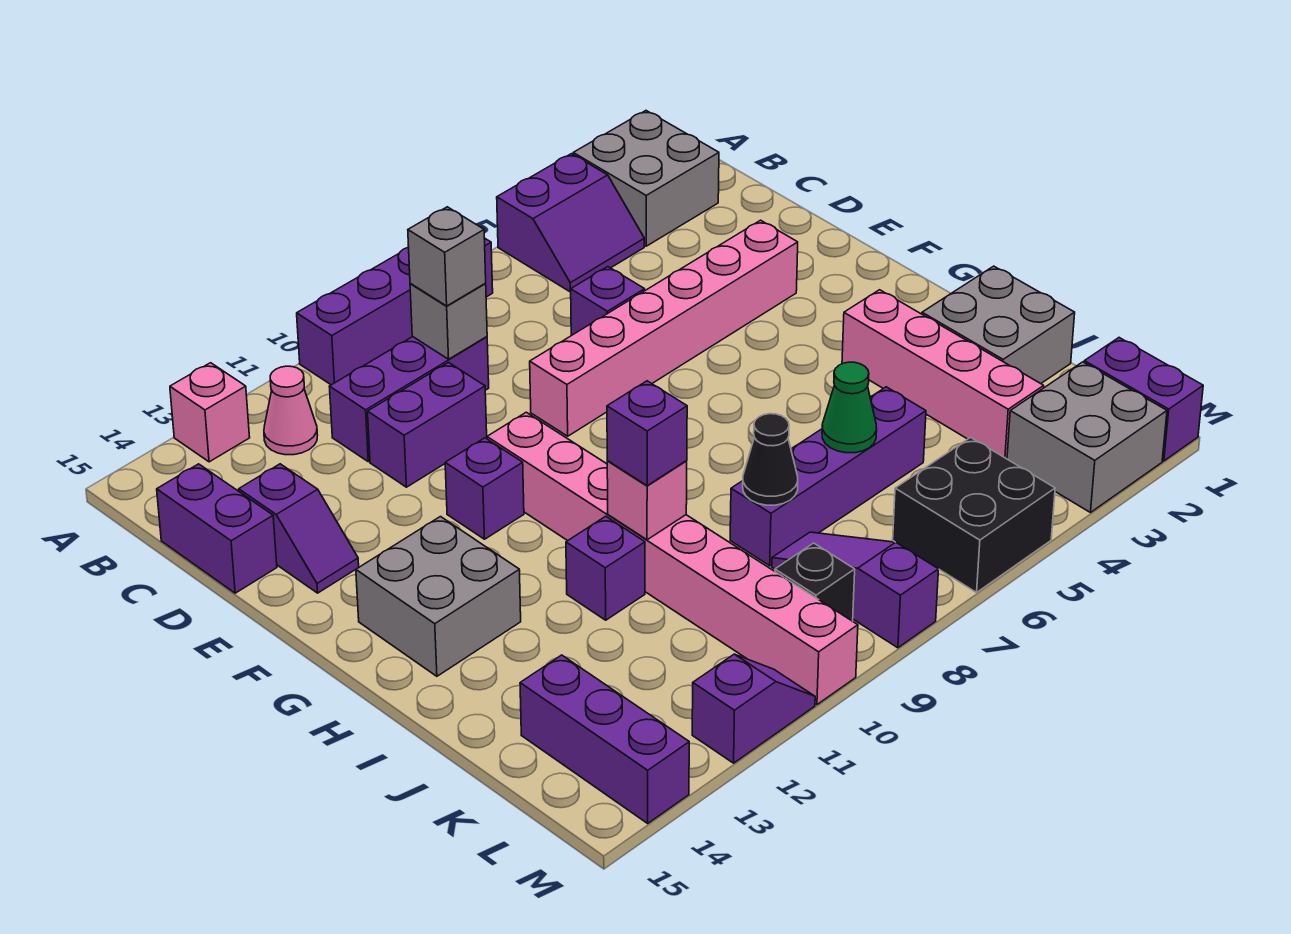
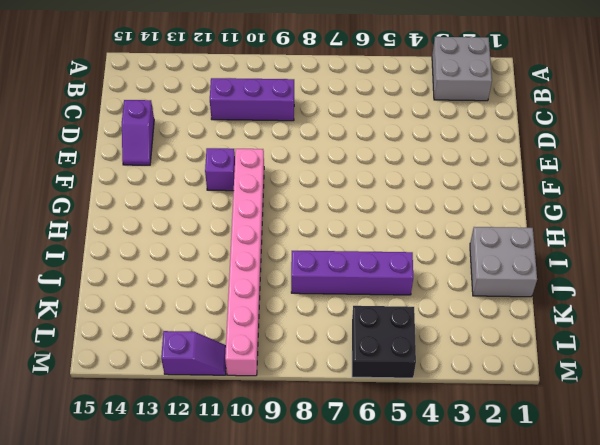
none -> purple 2x2 slope [497,154,644,292]
none -> purple 1x4 brick [297,238,493,385]
none -> pink 1x1 brick [170,363,250,462]
none -> pink 1x1 cone [264,366,318,455]

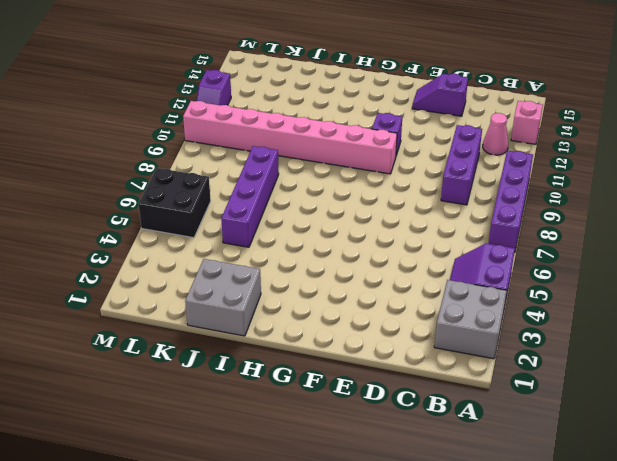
none -> purple 1x2 brick [157,464,277,593]
none -> purple 1x1 brick [571,267,645,335]
none -> purple 1x2 brick [368,363,487,487]
none -> pink 1x6 brick [530,220,798,436]

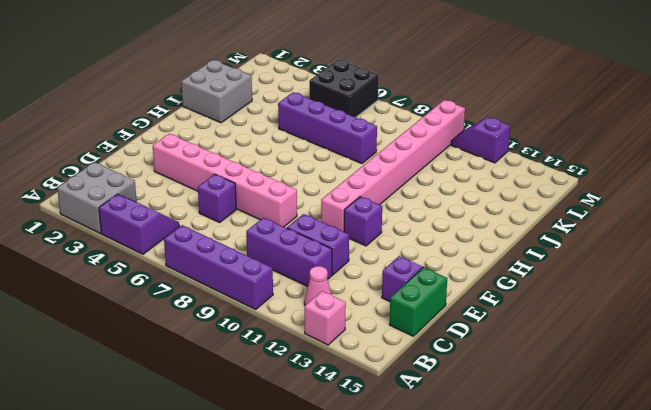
green 1x2 brick [389,268,447,336] -> purple 1x2 brick [157,464,277,593]
none -> grey 2x2 brick [356,517,521,676]
none -> pink 1x4 brick [842,290,1044,459]
none -> purple 1x1 brick [566,516,645,620]
none -> purple 1x3 slope [772,532,939,648]

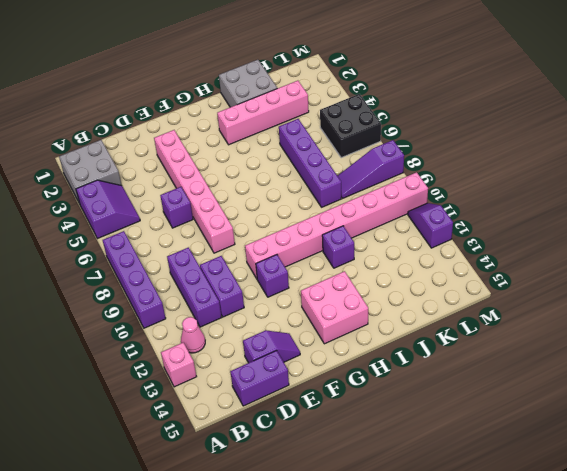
pink 2x2 brick [301,271,368,344] -> grey 2x2 brick [356,517,521,676]
none -> purple 1x3 brick [520,655,689,823]
none -> purple 1x2 brick [1084,338,1203,461]
none -> grey 2x2 brick [1007,362,1167,512]
none -> black 1x1 brick [775,543,855,621]

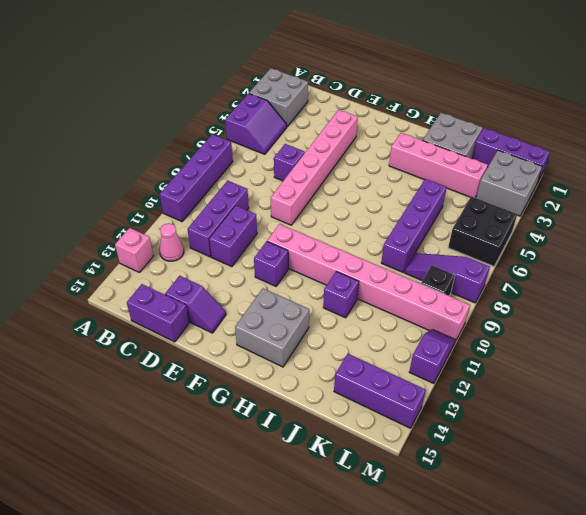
purple 1x3 brick [472,128,550,183] -> purple 1x2 brick [1084,338,1203,461]
none -> grey 1x1 brick [410,283,487,359]
none -> pink 1x1 brick [607,461,687,540]
none -> green 1x1 cone [822,362,877,453]
none -> black 1x1 cone [743,414,798,505]

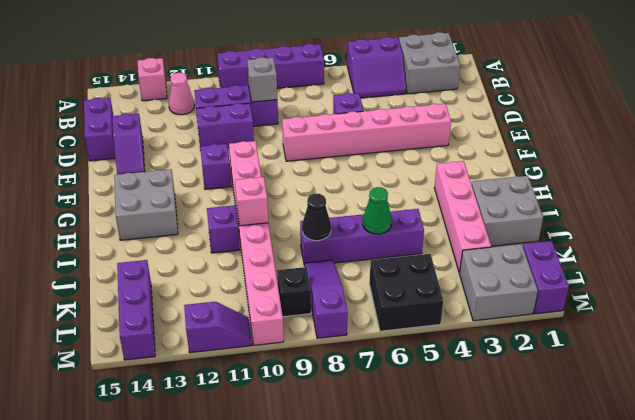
none -> grey 1x1 brick [408,207,486,306]
none -> purple 1x1 brick [607,381,687,486]

